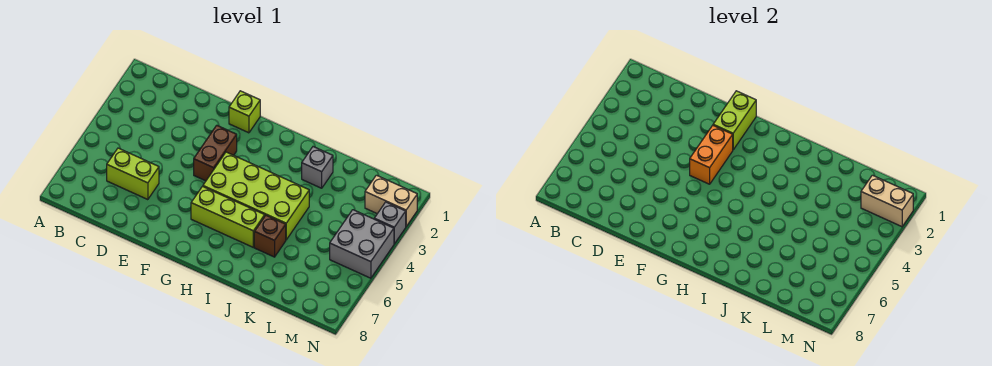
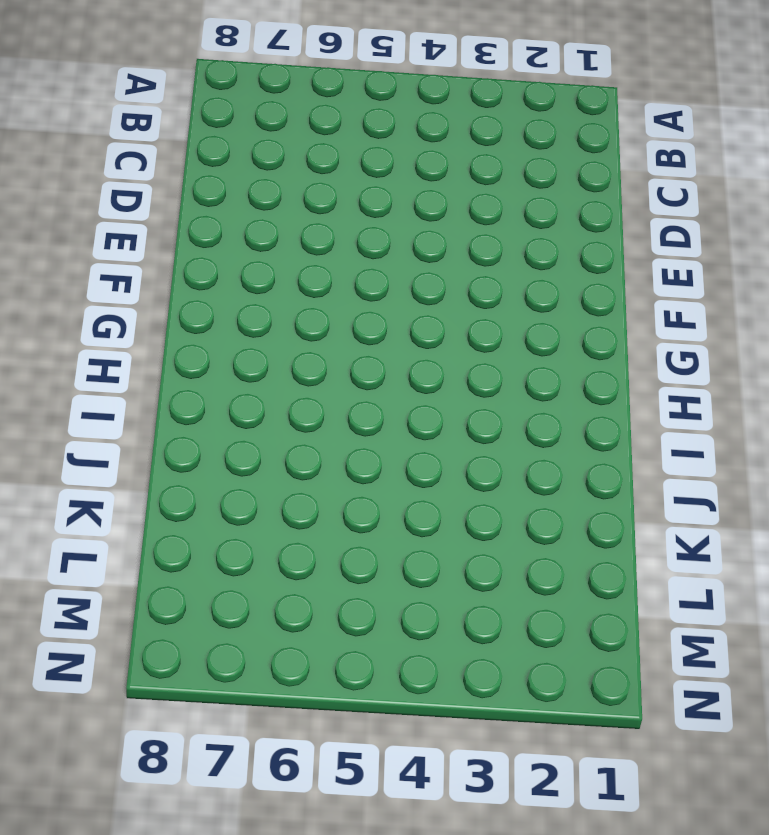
none -> lime 1x2 brick [107,148,159,200]
none -> lime 1x1 brick [229,91,260,133]
none -> brown 1x2 brick [194,125,237,181]

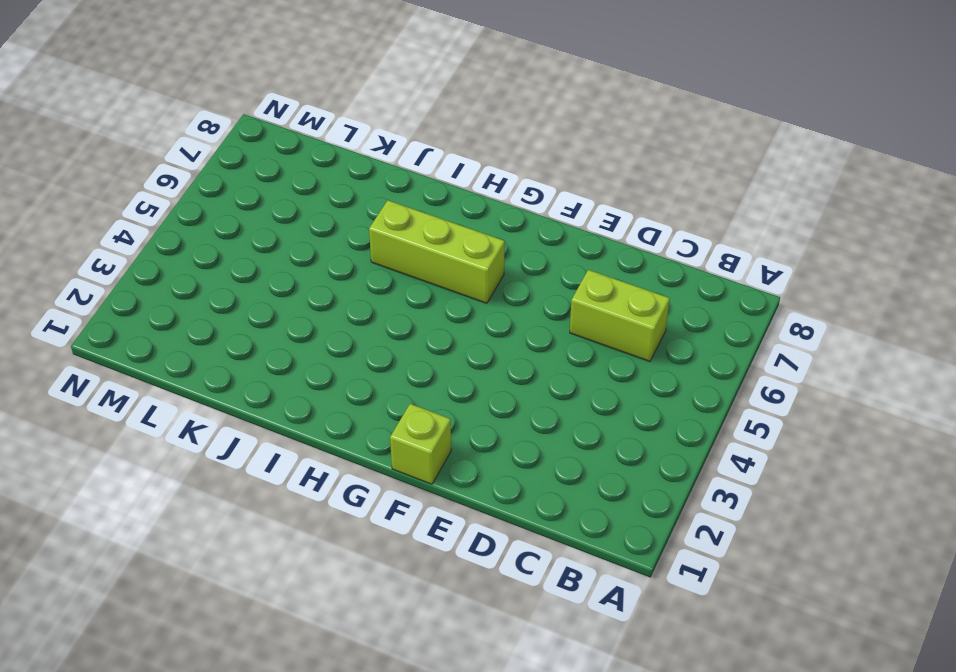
none -> brown 1x2 brick [194,125,237,181]
none -> lime 2x4 brick [203,152,309,240]
none -> grey 1x1 brick [302,147,333,188]

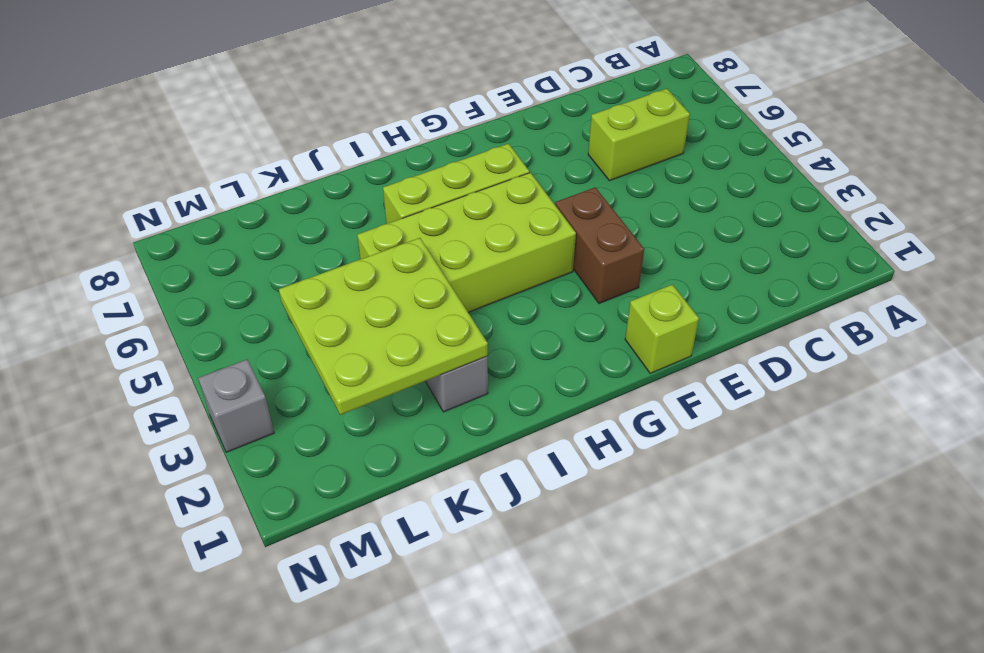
lime 3x3 plate [279,238,488,415] -> none
none -> brown 1x1 brick [254,215,286,257]
none -> tan 1x2 brick [365,175,417,226]
none -> grey 2x2 brick [330,210,394,278]

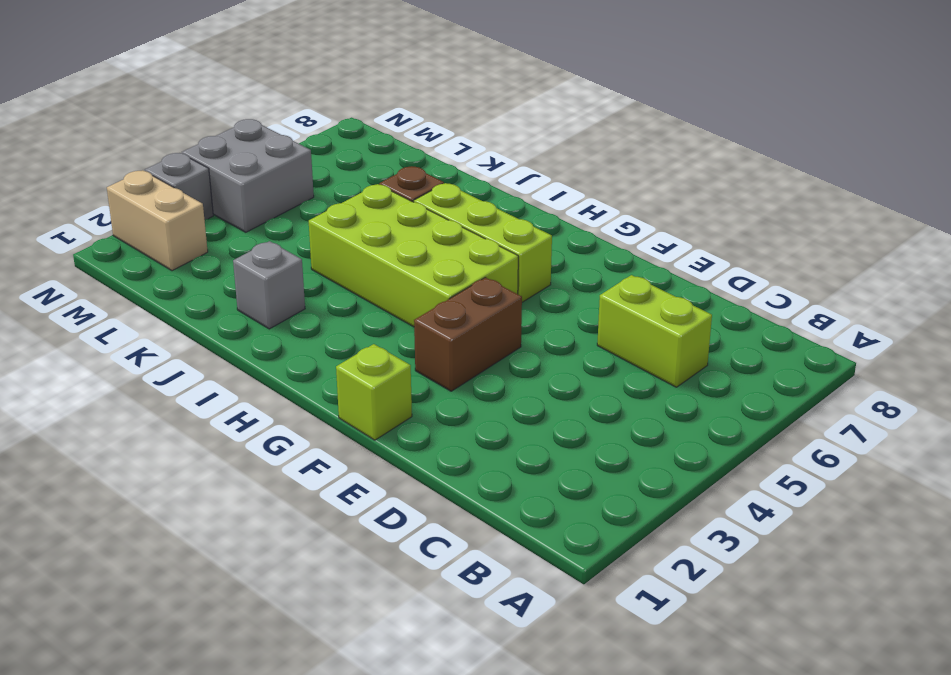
none -> lime 1x2 brick [713,91,756,150]
none -> orange 1x2 brick [690,125,733,184]
none -> tan 1x2 brick [861,175,913,227]

